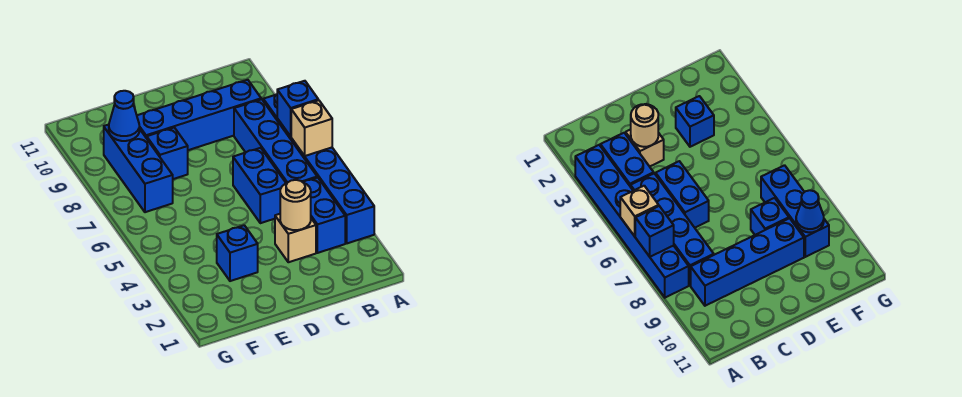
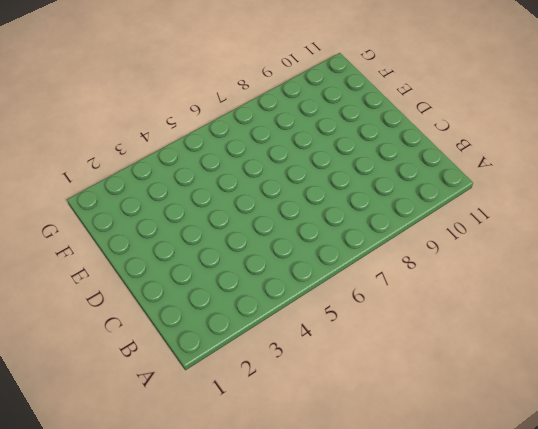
none -> blue 1x6 brick [263,94,374,243]
none -> blue 1x2 brick [303,177,345,253]
none -> blue 1x4 brick [234,99,317,183]

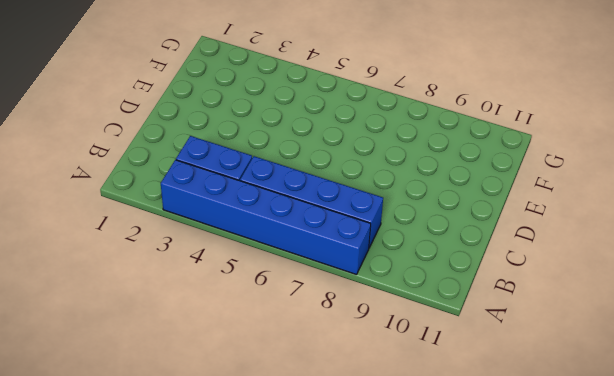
none -> blue 1x4 brick [137,80,261,150]
none -> tan 1x1 brick [275,214,316,262]
none -> blue 1x2 brick [233,148,286,223]

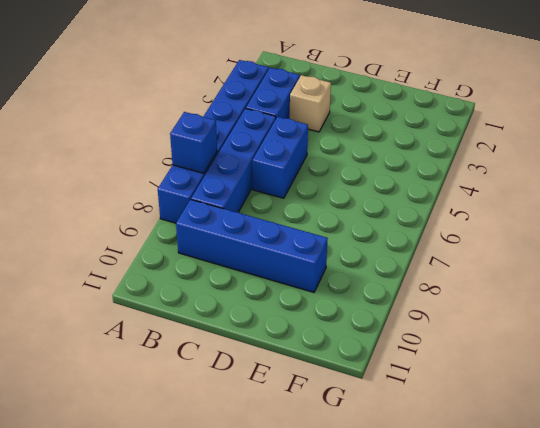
none -> blue 1x1 brick [217,225,258,281]
none -> blue 1x1 brick [147,128,188,179]
none -> blue 1x3 brick [104,125,173,212]

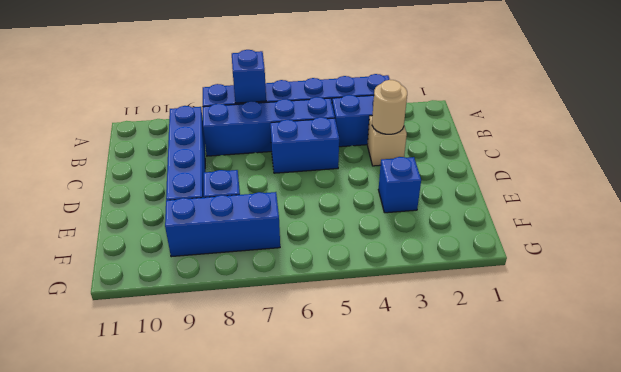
none -> tan 1x1 brick [291,100,332,156]
none -> blue 1x1 cone [109,91,139,141]

